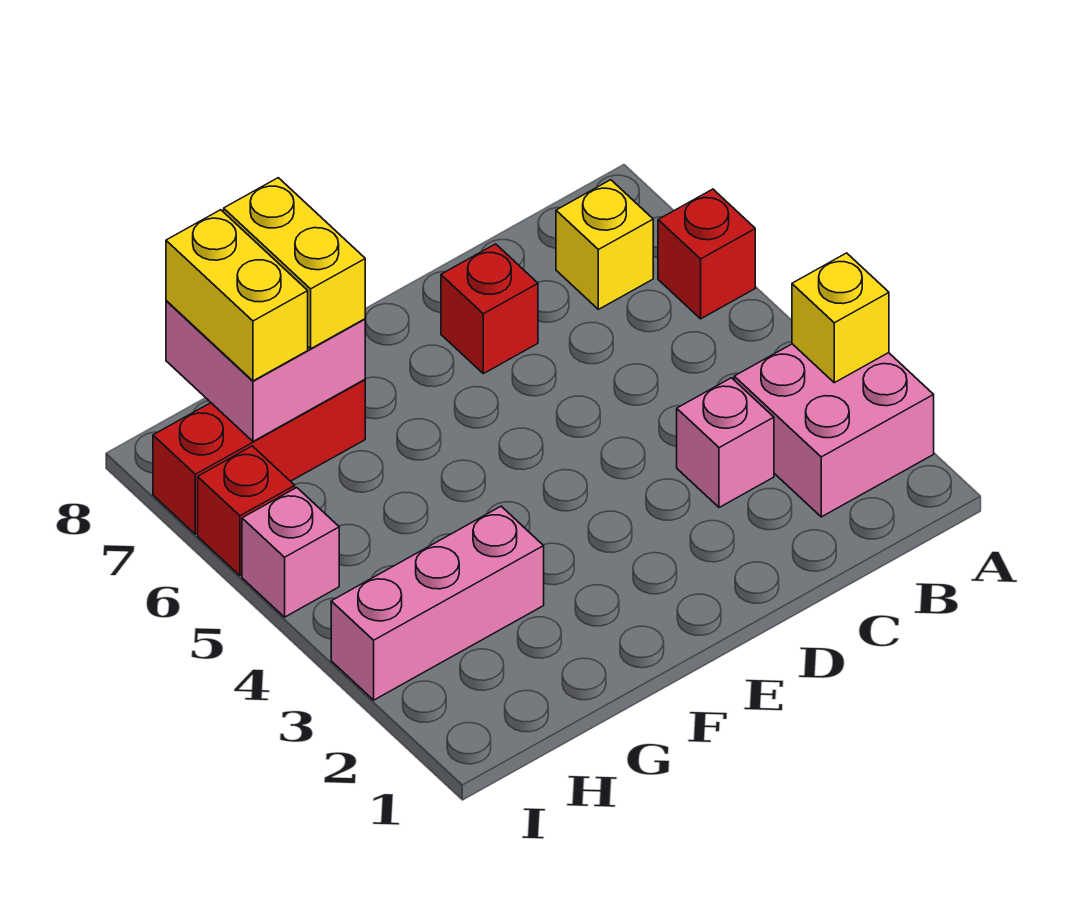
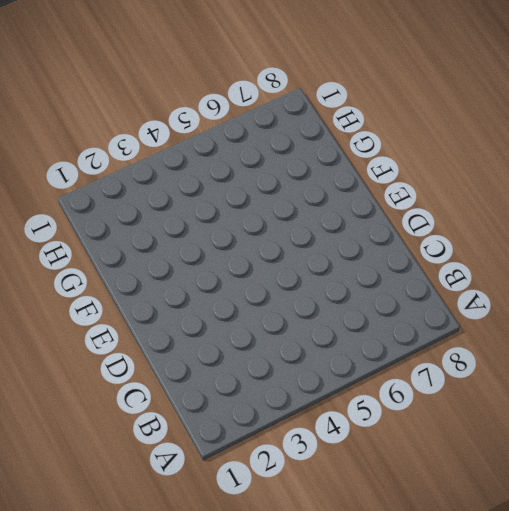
none -> pink 2x2 brick [734,344,934,517]
none -> red 1x1 brick [658,189,755,319]
none -> yellow 1x1 brick [556,180,653,309]

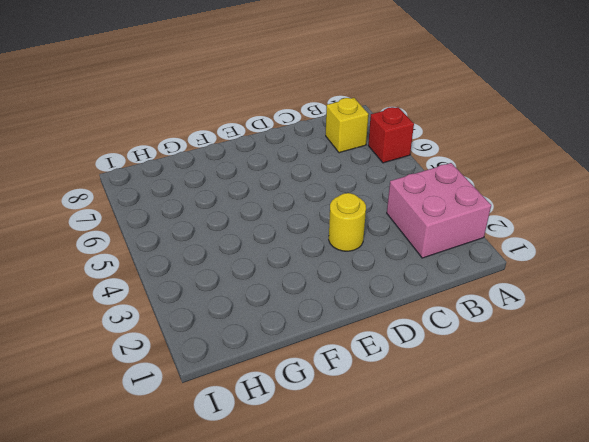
yellow 1x1 round brick [329,193,366,251] -> none
none -> pink 1x1 brick [677,378,774,508]
none -> red 1x1 brick [441,244,538,374]
none -> pink 1x3 brick [331,506,544,700]

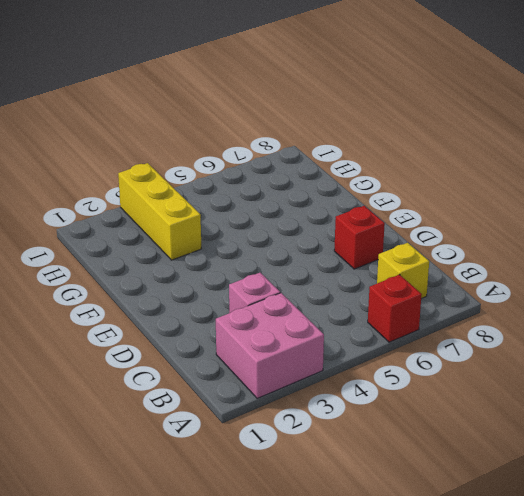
yellow 1x3 brick [118,163,202,260] -> pink 1x3 brick [331,506,544,700]
none -> red 1x3 brick [153,380,365,534]
none -> pink 1x1 brick [242,488,339,617]
none -> red 1x1 brick [198,446,295,576]

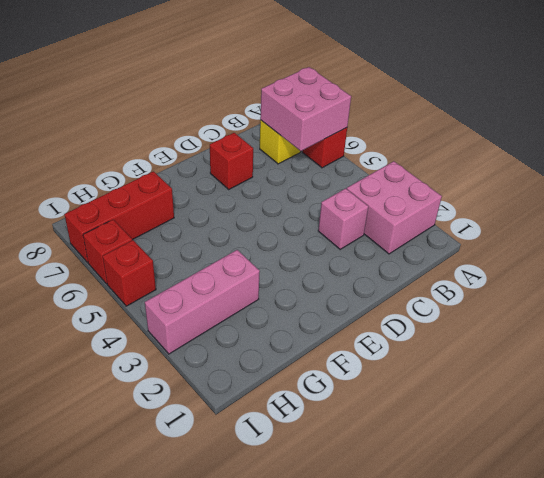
pink 2x2 brick [260,67,351,151] -> pink 2x2 brick moved to [166,301,365,441]
red 1x1 brick [103,240,156,306] -> pink 1x1 brick [242,488,339,617]
none -> yellow 1x1 brick [792,253,889,383]
none -> yellow 1x2 brick [224,178,365,349]
none -> yellow 1x2 brick [166,210,308,381]

